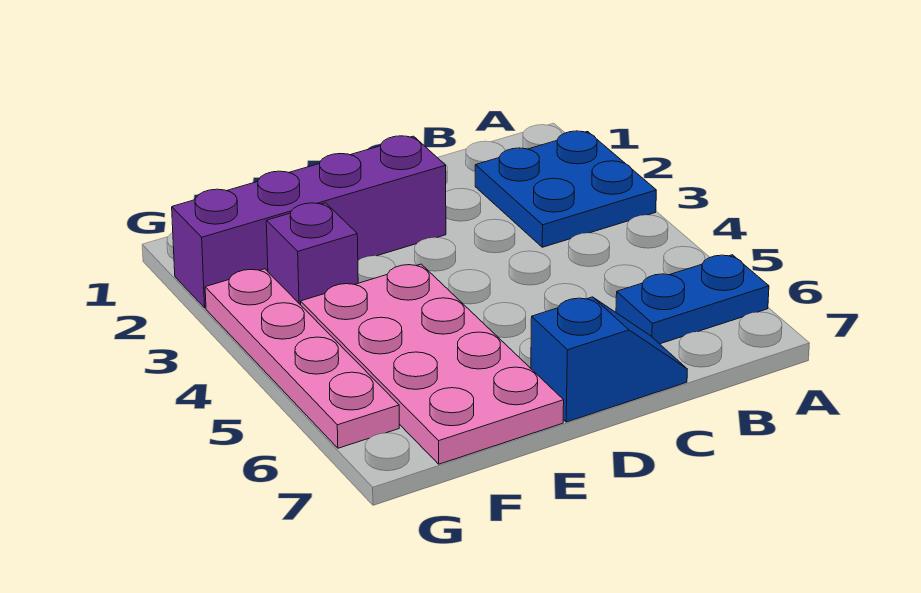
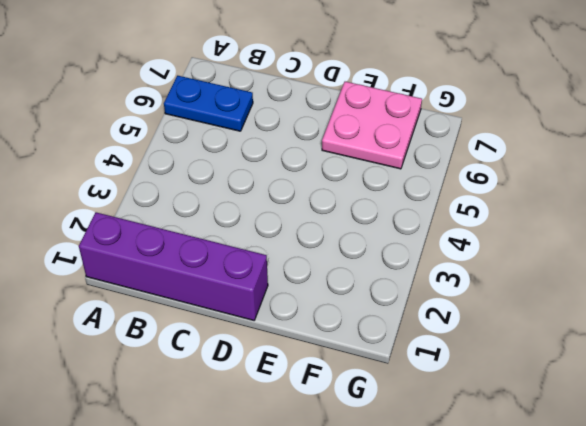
purple 1x4 brick [79,212,268,320] -> purple 1x4 brick moved to [172,136,446,308]
pink 2x2 plate [322,82,422,169] -> pink 2x4 plate [301,264,564,464]
none -> blue 2x2 plate [475,131,656,247]
none -> blue 1x2 slope [531,297,687,422]

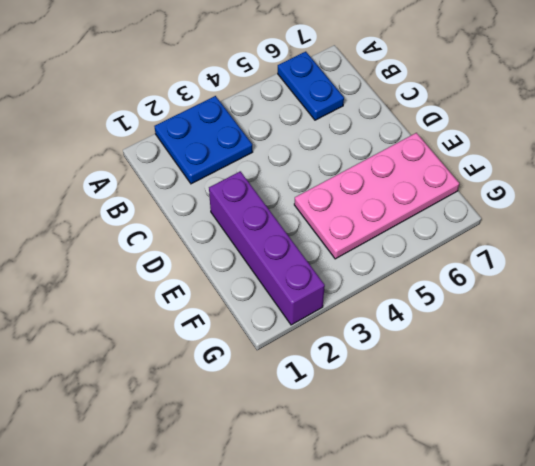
none -> blue 1x2 slope [531,297,687,422]
none -> purple 1x1 brick [266,203,358,305]

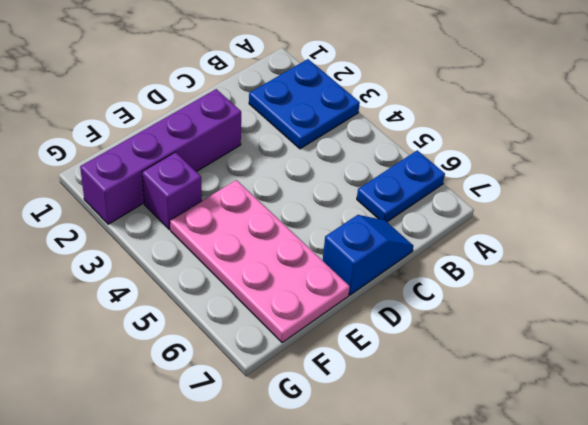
none -> pink 1x4 plate [205,269,399,448]

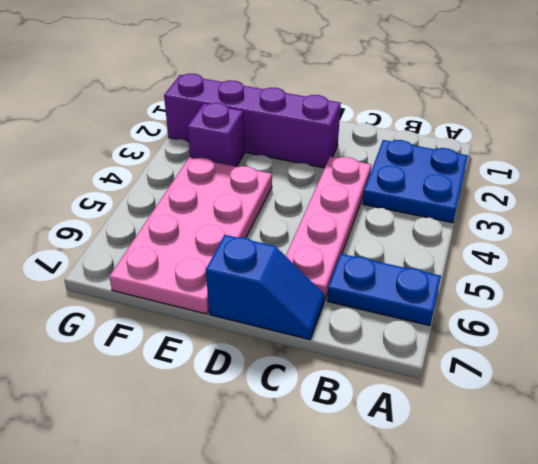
pink 1x4 plate [286,157,371,301] -> pink 1x4 plate moved to [205,269,399,448]

